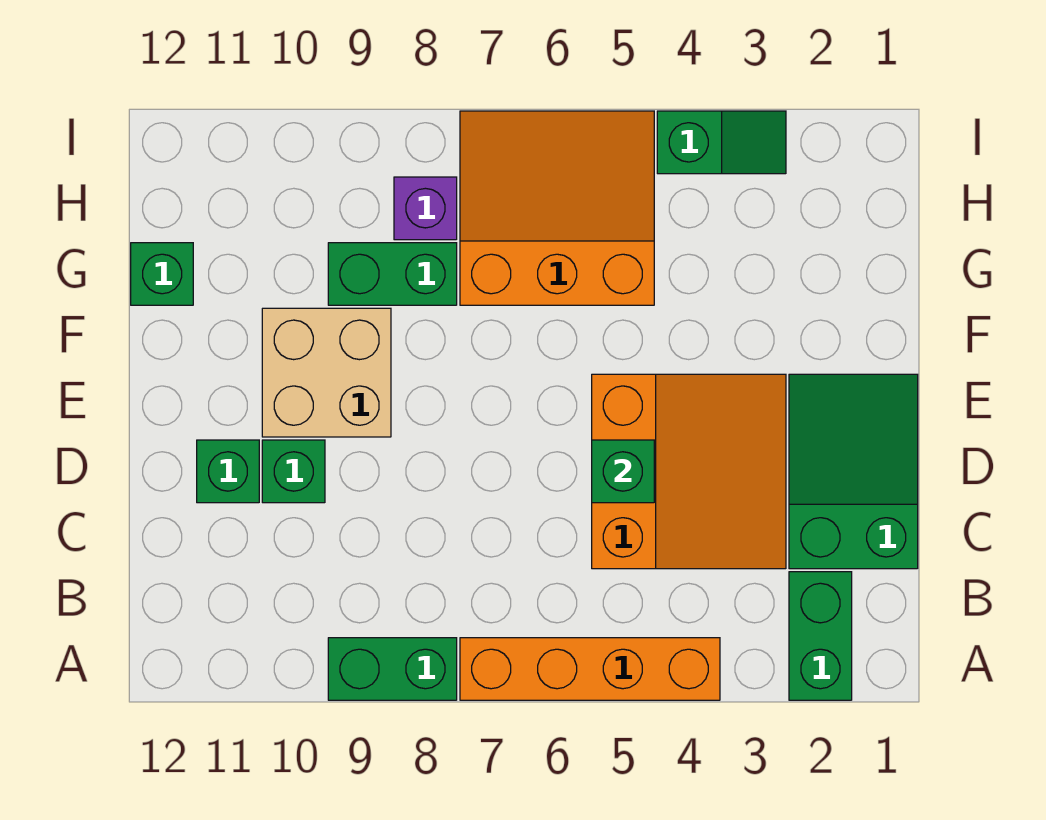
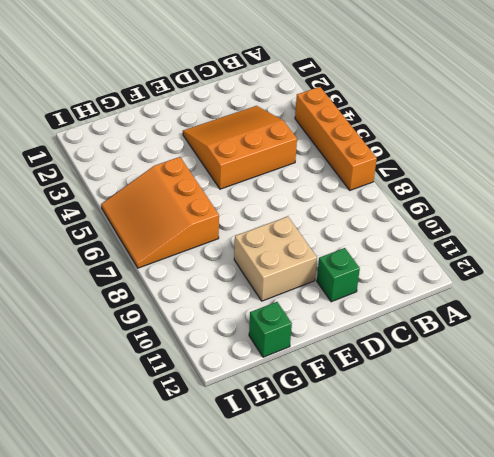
none -> green 1x2 brick [789,572,852,700]
none -> green 1x2 brick [328,638,457,700]
none -> green 2x3 slope [789,374,918,569]

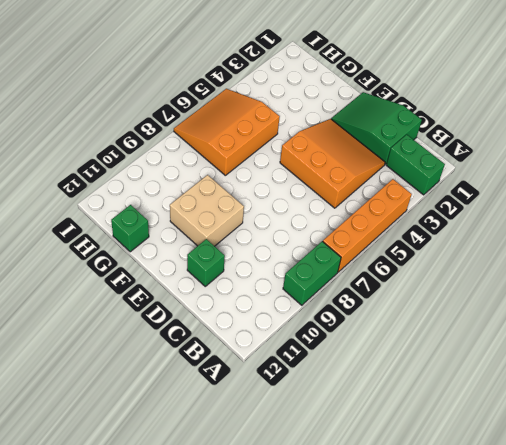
none -> green 1x1 brick [262,440,325,503]
none -> green 1x2 brick [328,243,457,305]
none -> purple 1x1 brick [394,177,457,240]

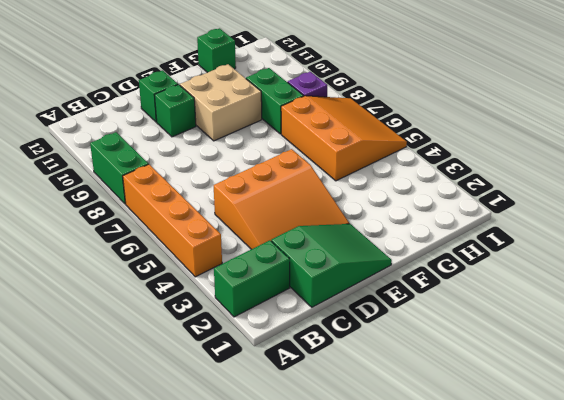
none -> green 1x2 slope [657,111,786,174]
none -> green 1x1 brick [592,440,654,503]

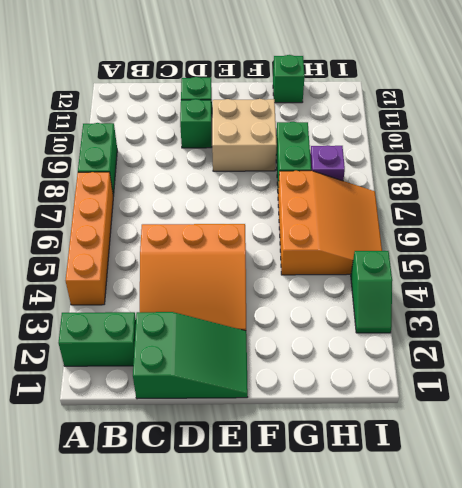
none -> green 1x1 brick [592,440,654,503]

